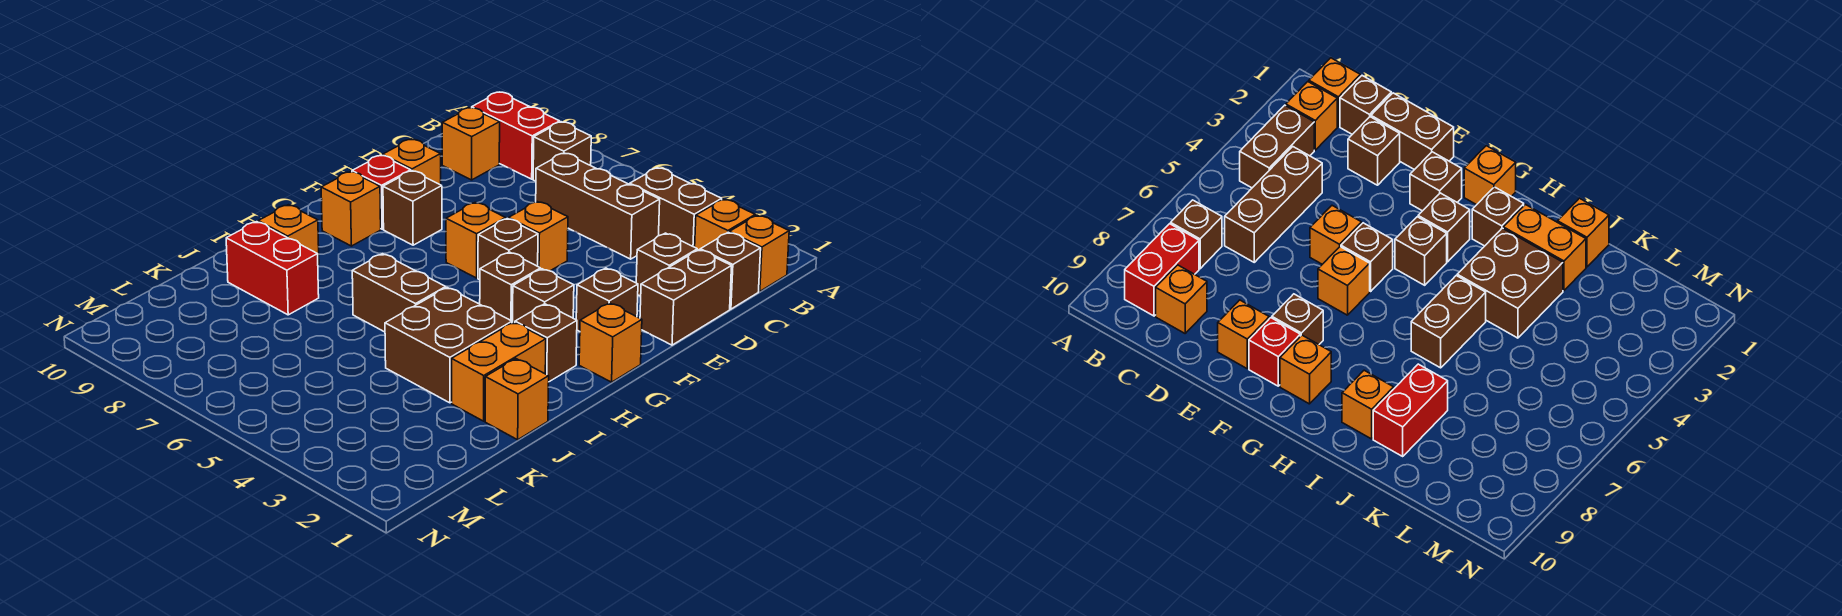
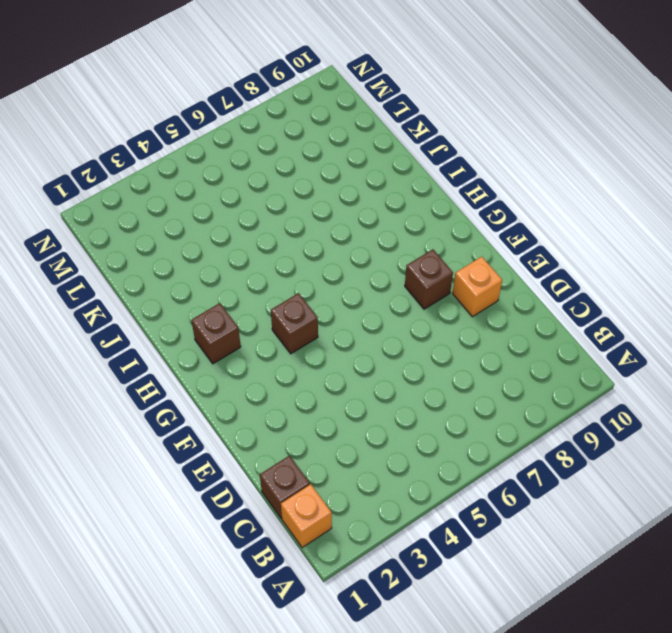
none -> orange 1x1 brick [695,199,755,250]
none -> brown 1x2 brick [630,168,722,247]
none -> brown 1x1 brick [533,122,591,181]

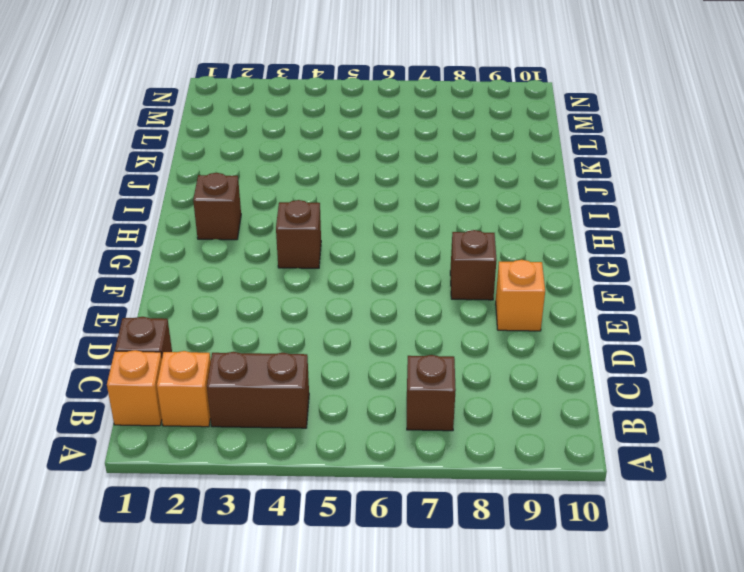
none -> red 1x2 brick [472,92,560,179]
none -> brown 1x3 brick [536,153,660,259]
none -> orange 1x1 brick [442,108,500,180]

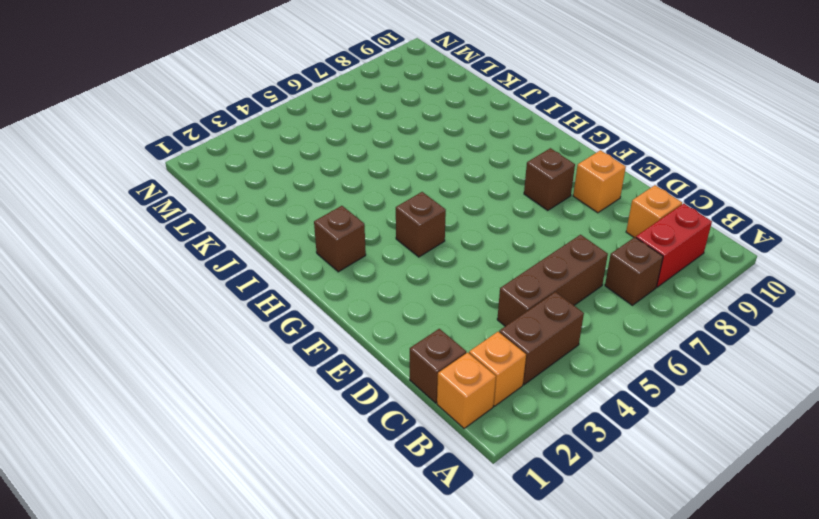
none -> brown 1x2 brick [640,250,732,345]
none -> brown 1x1 brick [636,233,697,296]
none -> orange 1x1 brick [509,202,568,271]

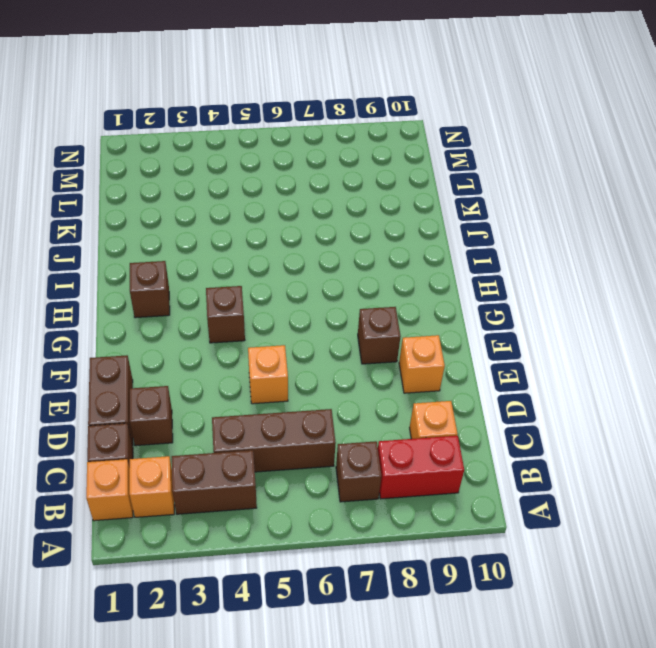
none -> brown 1x1 brick [576,268,638,331]
none -> brown 1x1 brick [478,219,538,280]
none -> orange 1x1 brick [446,202,506,278]

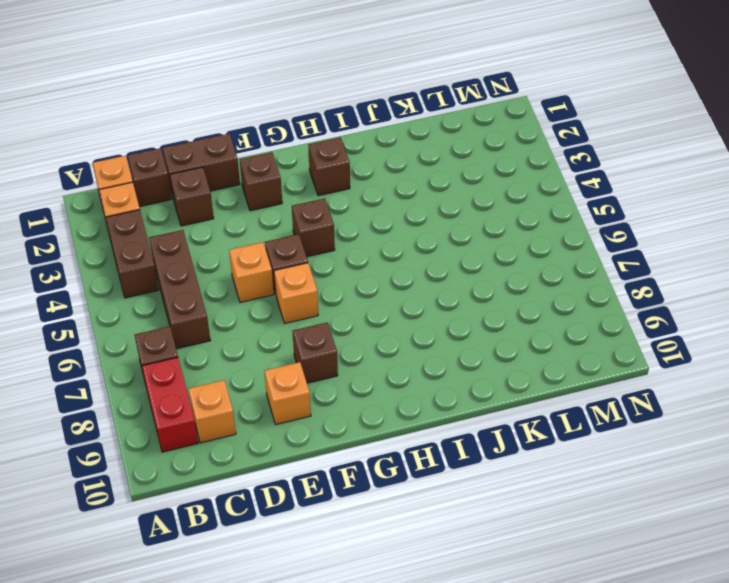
none -> red 1x1 brick [352,155,411,229]
none -> orange 1x1 brick [579,303,642,382]
none -> brown 1x1 brick [513,269,574,322]

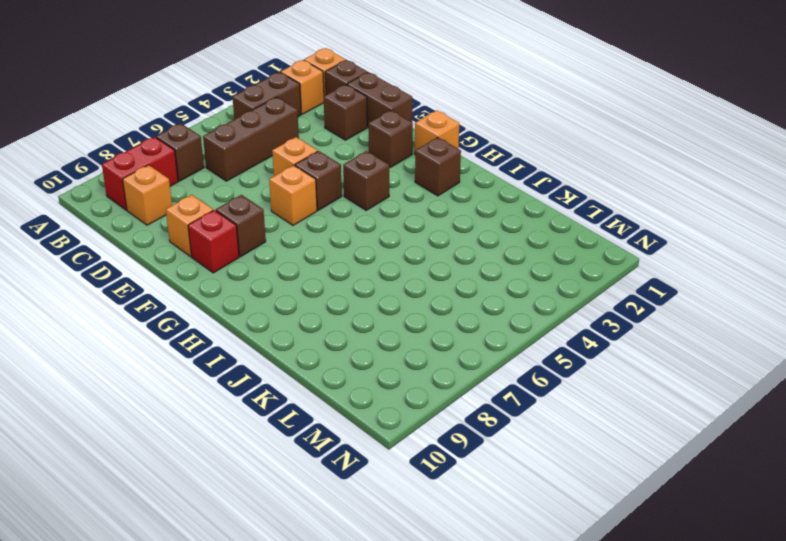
none -> brown 1x1 brick [513,269,574,322]
none -> orange 1x1 brick [321,171,381,246]
none -> orange 1x2 brick [452,322,546,421]

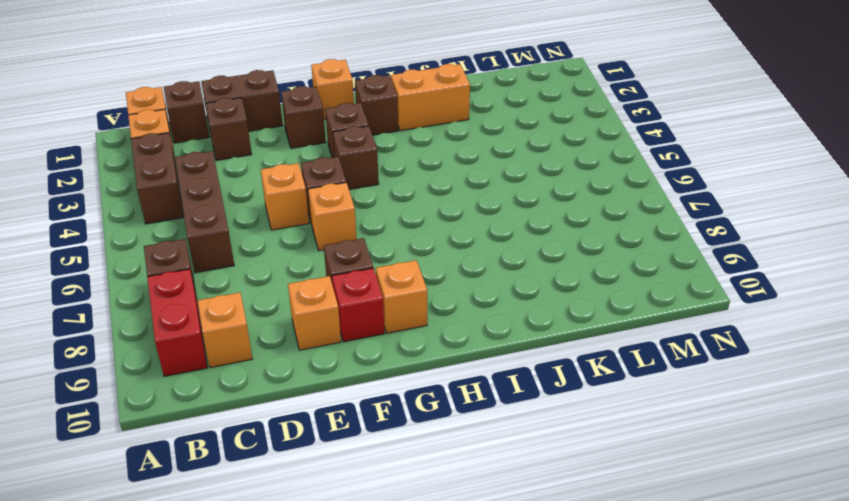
none -> brown 2x2 brick [385,288,512,403]
none -> brown 1x2 brick [352,254,446,332]
none -> orange 1x1 brick [258,205,319,264]

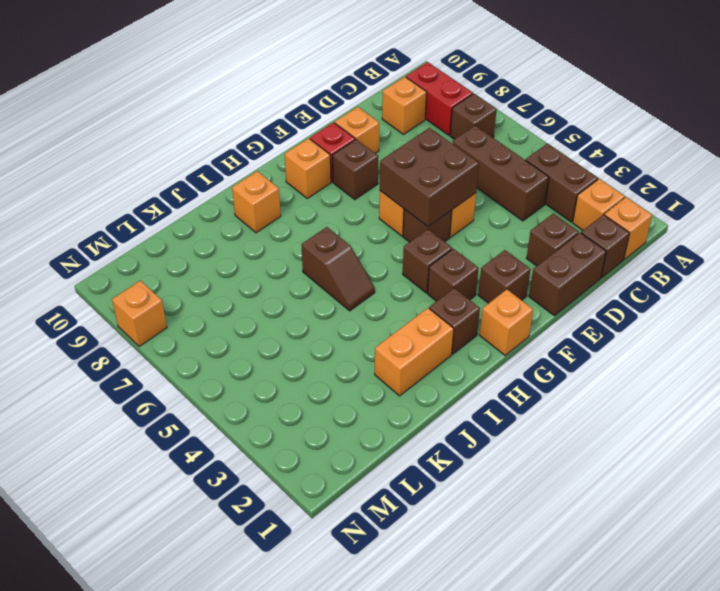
brown 2x2 brick [380,128,479,227] -> brown 2x2 brick moved to [385,288,512,403]
brown 1x2 slope [301,227,375,311] -> brown 1x2 brick [352,254,446,332]
orange 1x1 brick [112,281,167,346] -> orange 1x1 brick moved to [485,359,549,440]
none -> red 1x2 brick [226,222,319,315]

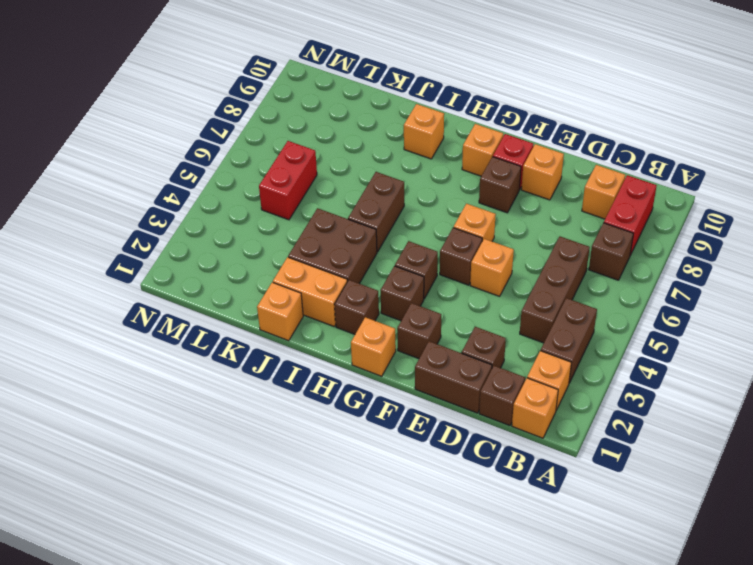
red 1x2 brick [259,141,317,220] -> red 1x2 brick moved to [226,222,319,315]

